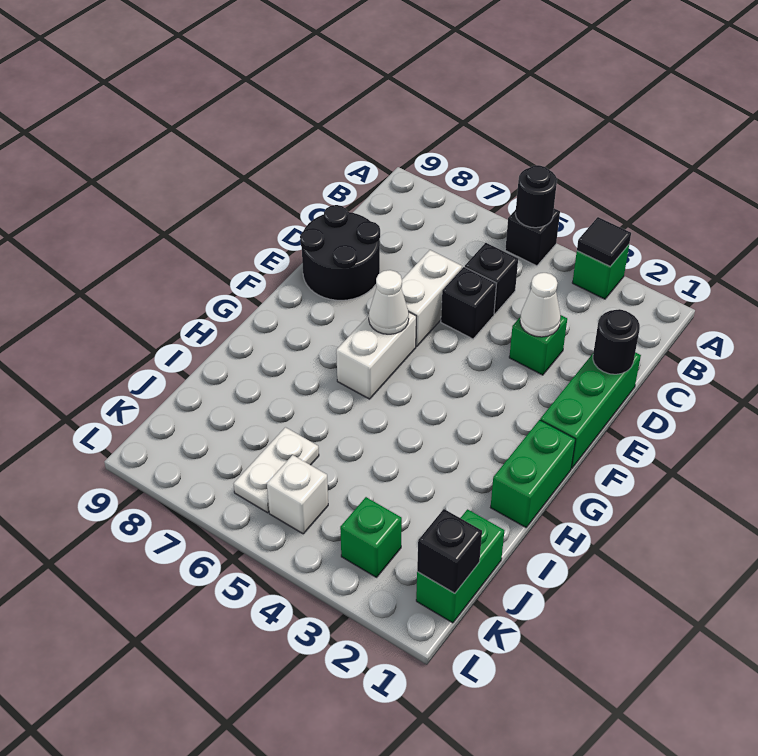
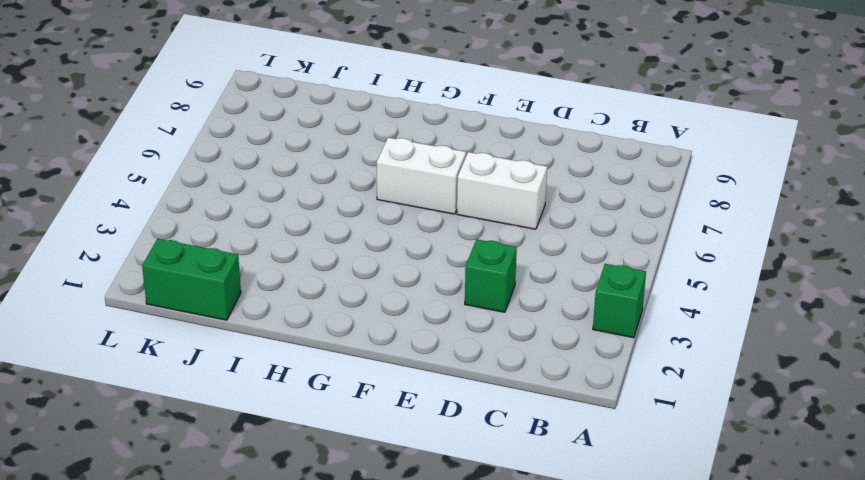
none -> black 1x1 brick [505,209,560,266]
none -> black 1x1 brick [465,243,518,314]
none -> green 1x3 brick [540,352,641,468]

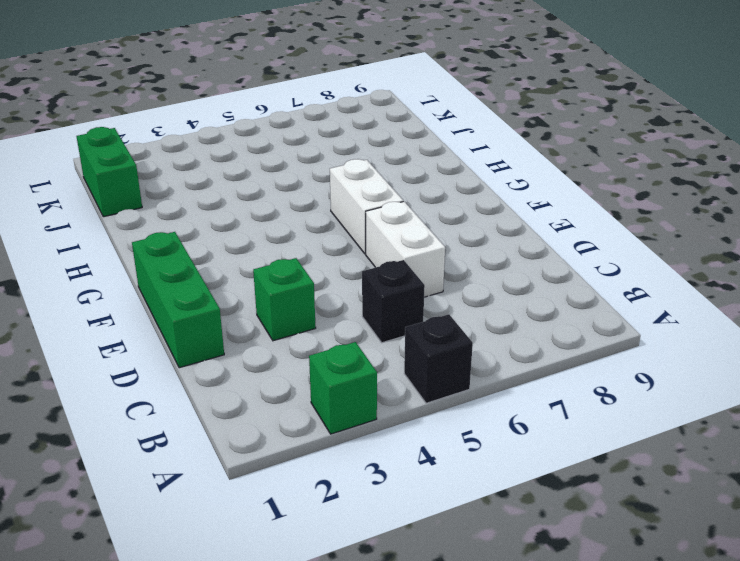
none -> black 1x1 brick [441,267,497,339]
none -> black 2x2 round brick [300,205,380,300]
none -> green 1x2 brick [491,420,575,527]

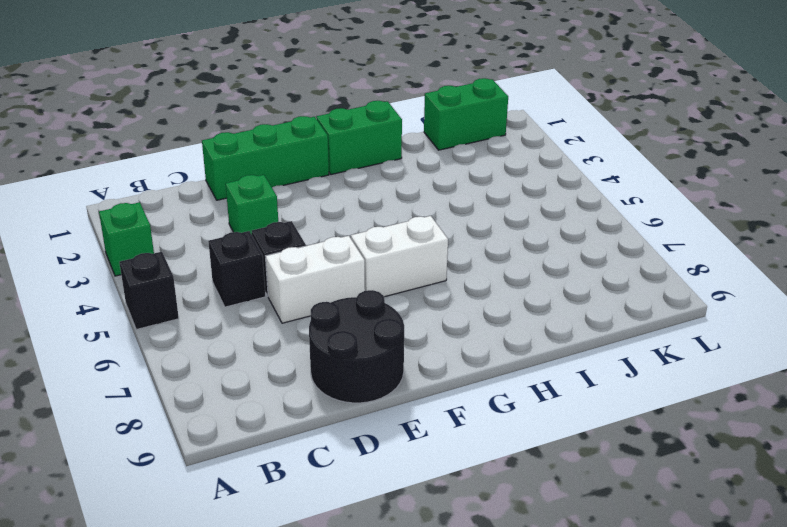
none -> white 1x2 plate [234,427,319,513]
none -> green 1x1 brick [340,497,402,577]
none -> white 1x1 brick [267,455,328,534]

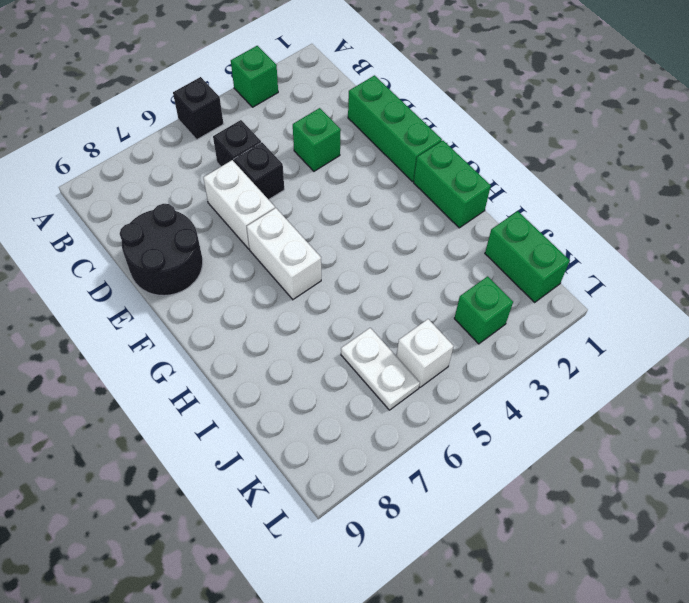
none -> black 1x1 tile [577,217,631,266]
none -> black 1x1 round brick [515,165,557,228]
none -> black 1x1 round brick [593,309,640,374]

